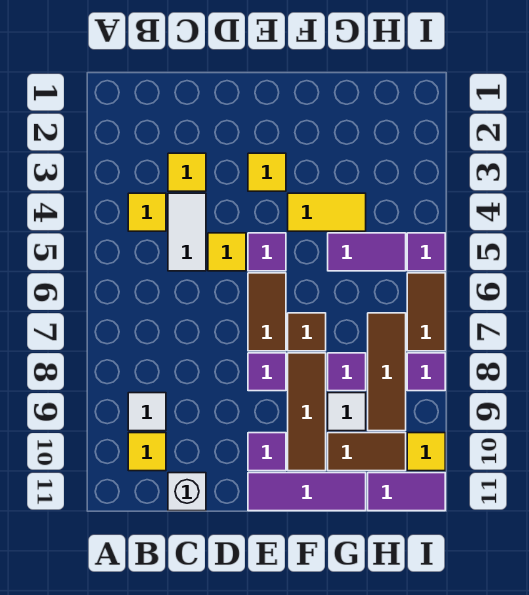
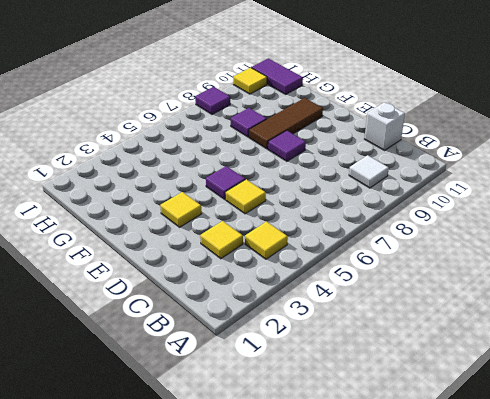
none -> yellow 1x1 tile [128,433,166,471]
none -> white 1x2 tile [168,193,206,271]
none -> brown 1x2 tile [248,273,286,351]

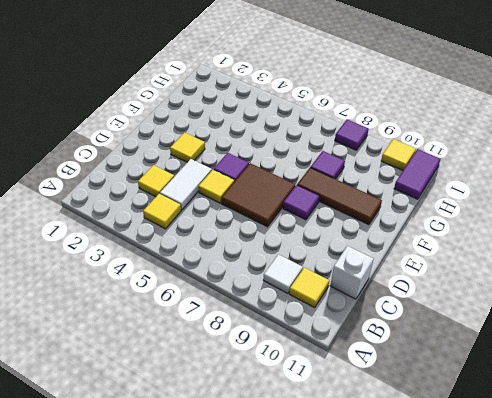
white 1x2 tile [160,159,212,210] -> white 1x2 tile turned to [168,193,206,271]
brown 2x2 tile [221,163,295,227] -> brown 1x2 tile [248,273,286,351]
none -> purple 1x1 tile [248,433,286,471]
none -> purple 1x3 tile [248,473,366,511]
none -> yellow 1x2 tile [288,193,366,231]

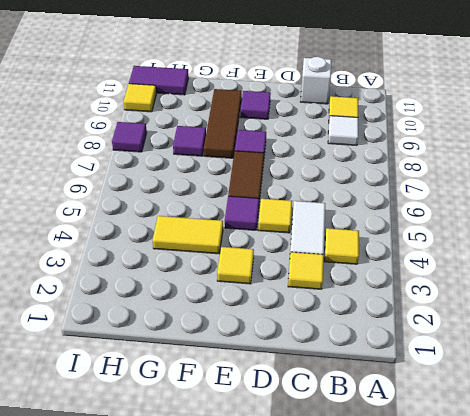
none -> purple 1x3 tile [248,473,366,511]
none -> brown 1x1 tile [288,313,326,351]
none -> purple 1x2 tile [328,233,406,271]

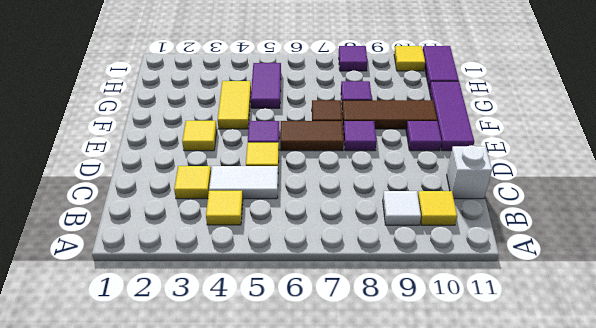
none -> white 1x1 tile [328,393,366,431]
none -> brown 1x2 tile [328,433,406,471]
none -> brown 1x3 tile [368,313,406,431]

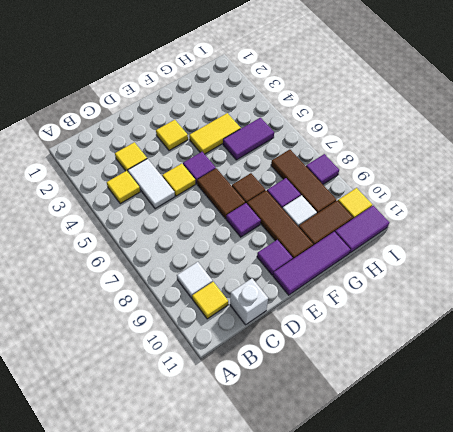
none -> purple 1x1 tile [407,233,445,271]
none -> brown 1x2 tile [407,273,445,351]

